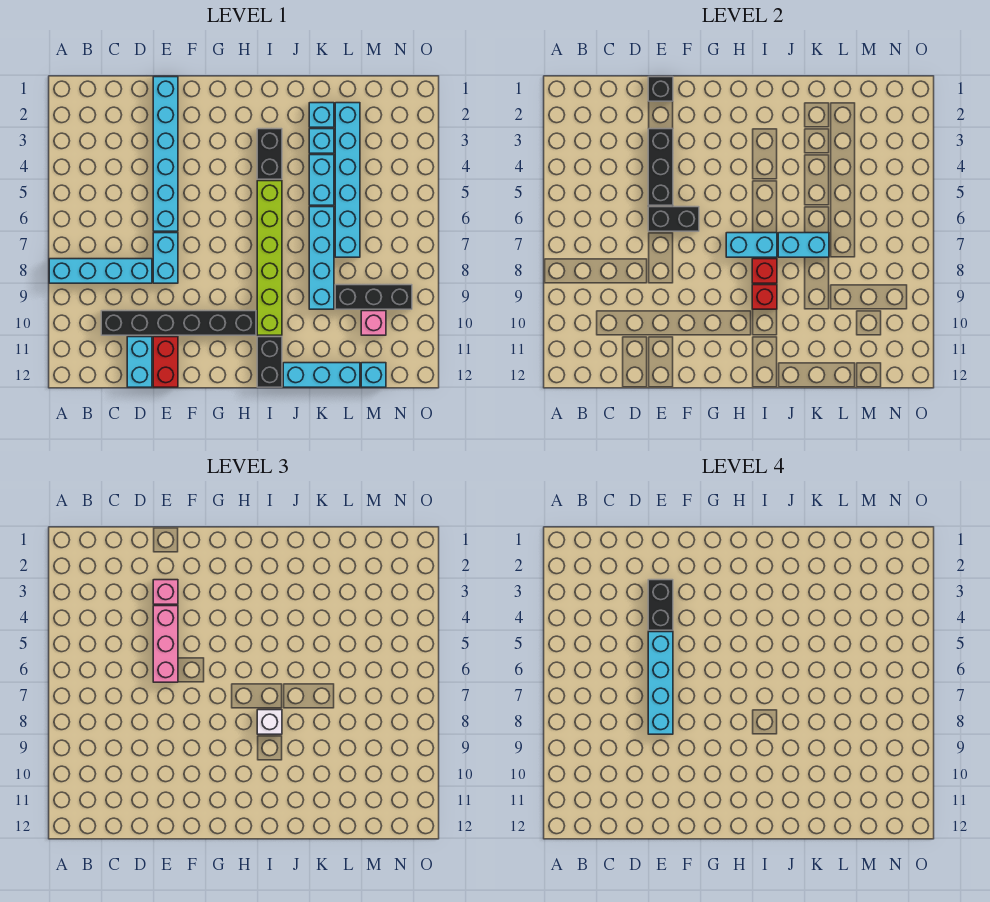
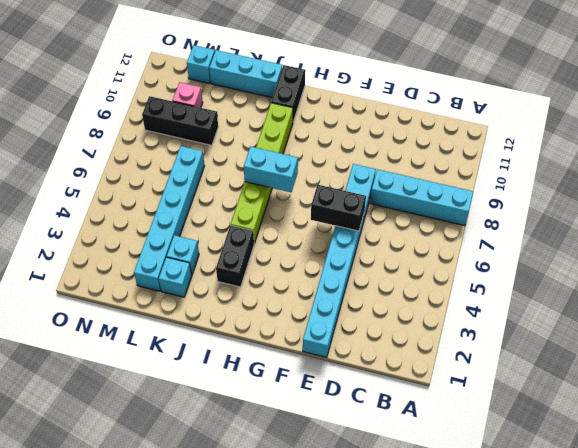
none -> black 1x6 brick [101,311,256,335]
none -> cyan 1x2 brick [127,337,152,387]
none -> red 1x2 brick [153,337,178,387]
none -> cyan 1x2 brick [309,155,334,205]

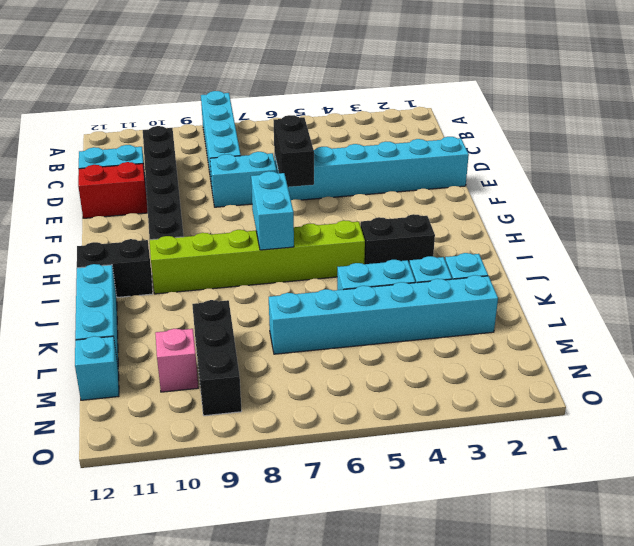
none -> cyan 1x4 brick [309,207,334,309]
none -> black 1x1 brick [648,77,673,101]
none -> black 1x3 brick [648,129,673,205]
none -> red 1x1 brick [752,259,777,283]

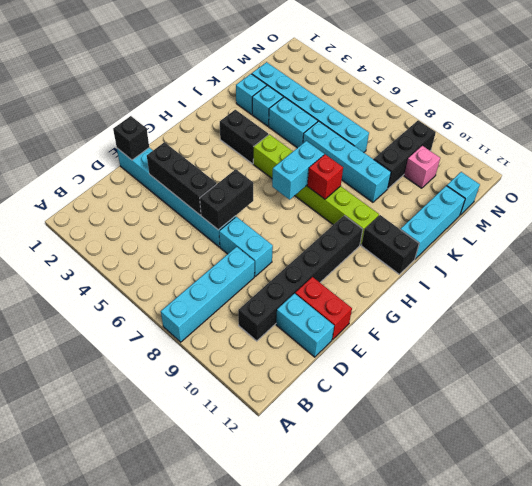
none -> red 1x1 brick [752,285,777,309]
none -> cyan 1x2 brick [778,233,829,257]
none -> pink 1x1 brick [153,580,178,604]
none -> pink 1x3 brick [153,606,178,682]

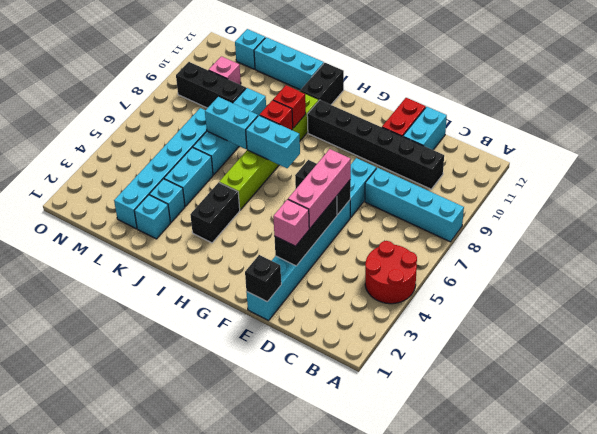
red 2x2 round brick [365,241,417,304] -> none
none -> white 1x1 brick [257,710,282,734]
none -> black 1x2 brick [648,580,673,630]
none -> cyan 1x4 brick [648,632,673,734]

